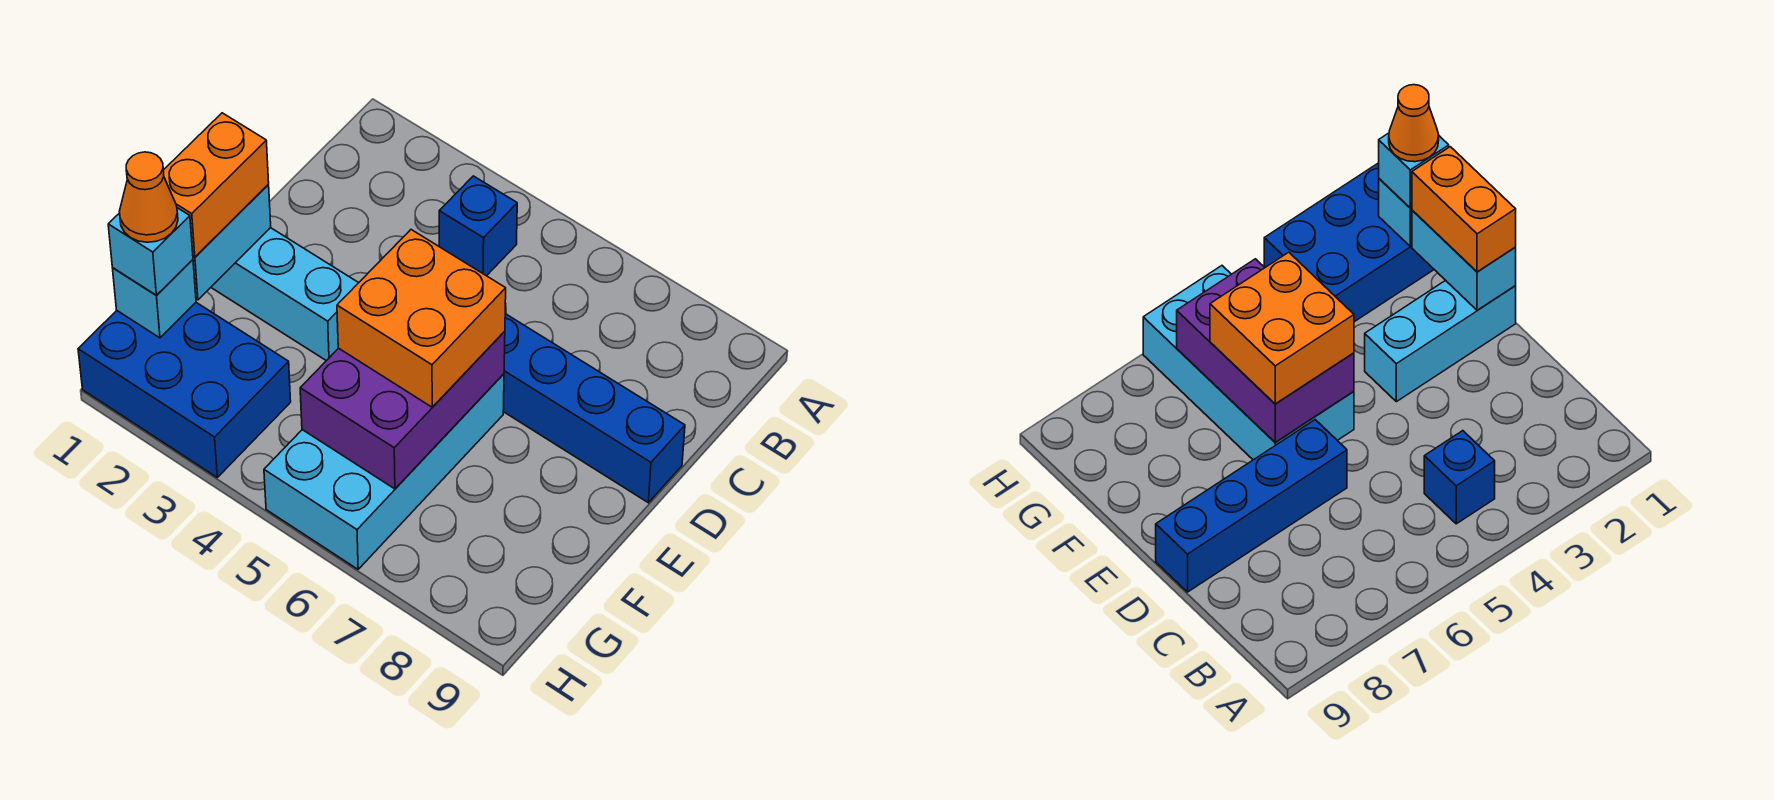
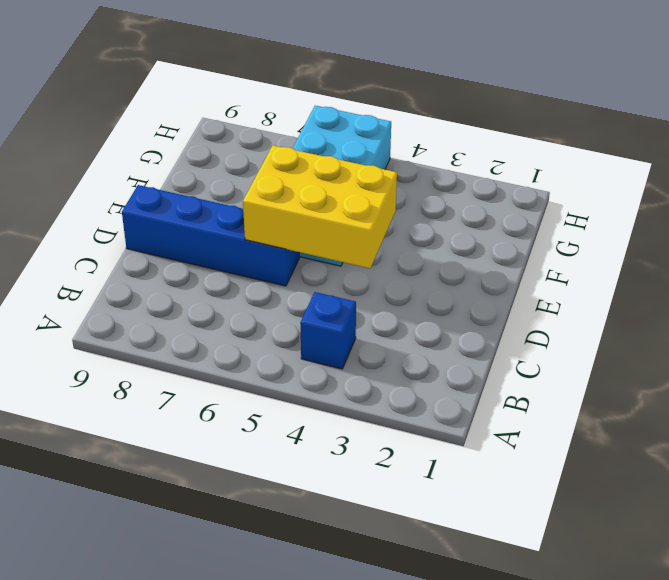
yellow 2x3 brick [243,145,397,268] -> purple 2x3 brick [300,331,505,489]
none -> cyan 1x3 brick [211,228,358,361]
none -> blue 2x3 brick [78,303,291,477]
none -> cyan 1x2 brick [193,185,271,300]

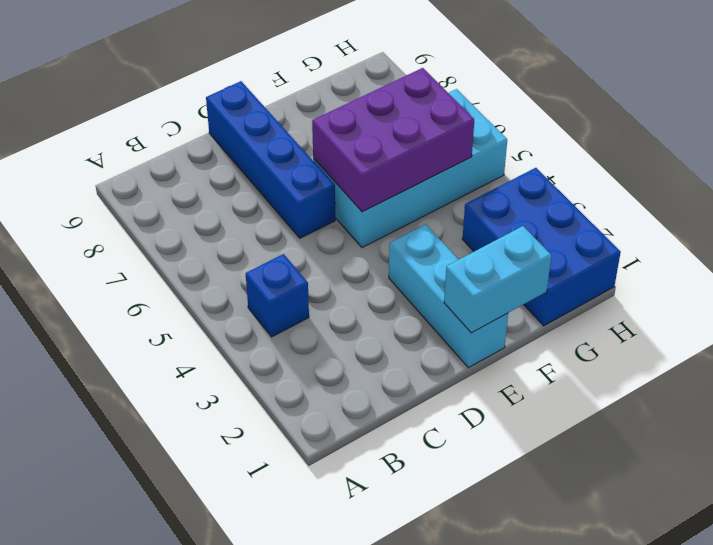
none -> cyan 1x1 brick [113,260,196,338]
none -> orange 1x2 brick [163,113,269,257]
none -> orange 2x2 brick [337,230,506,407]

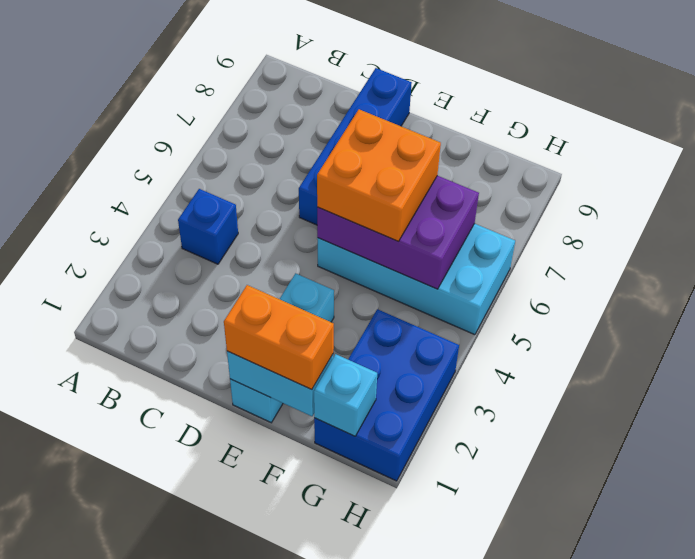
none -> cyan 1x1 brick [108,208,193,295]
none -> orange 1x1 cone [119,152,178,242]

